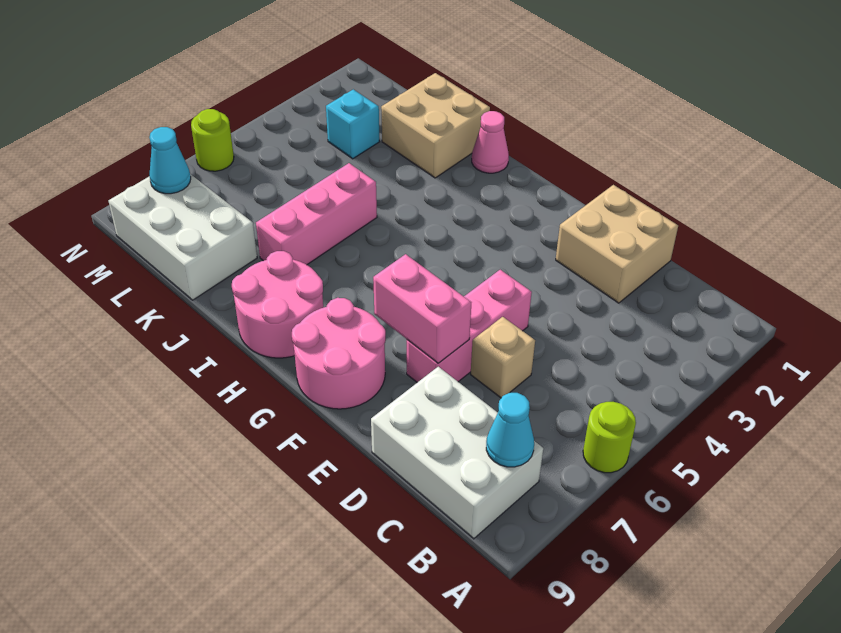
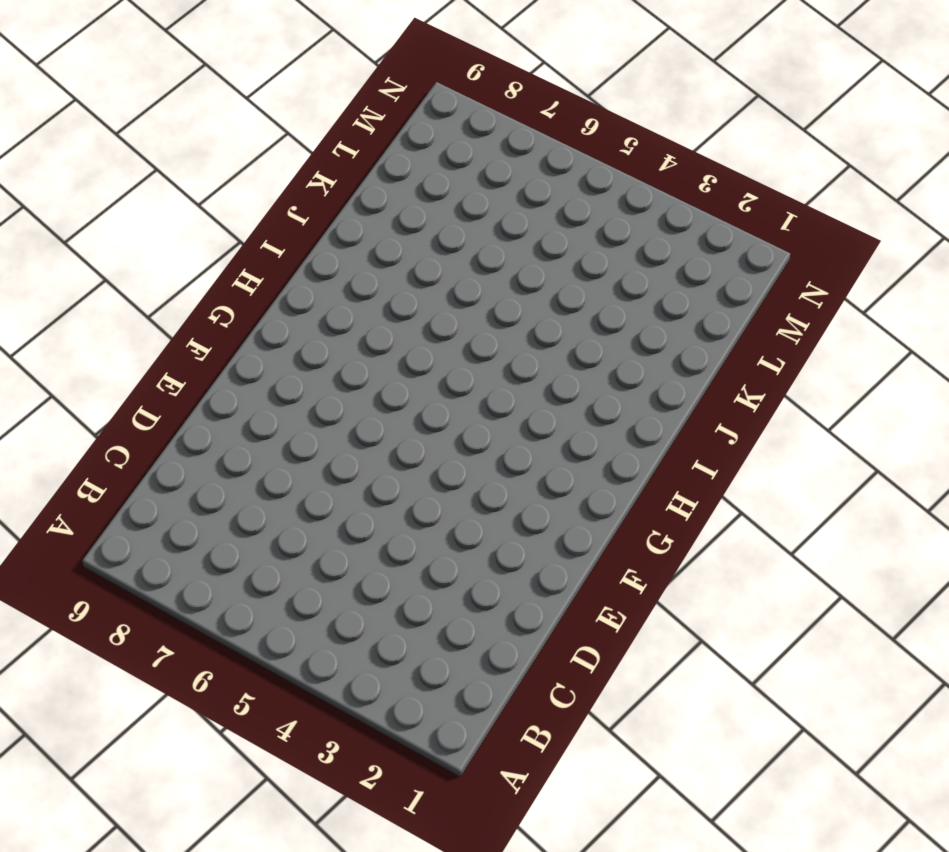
none -> lime 1x1 round brick [583,402,636,473]
none -> white 2x3 brick [371,367,543,539]
none -> tan 2x2 brick [556,185,678,303]

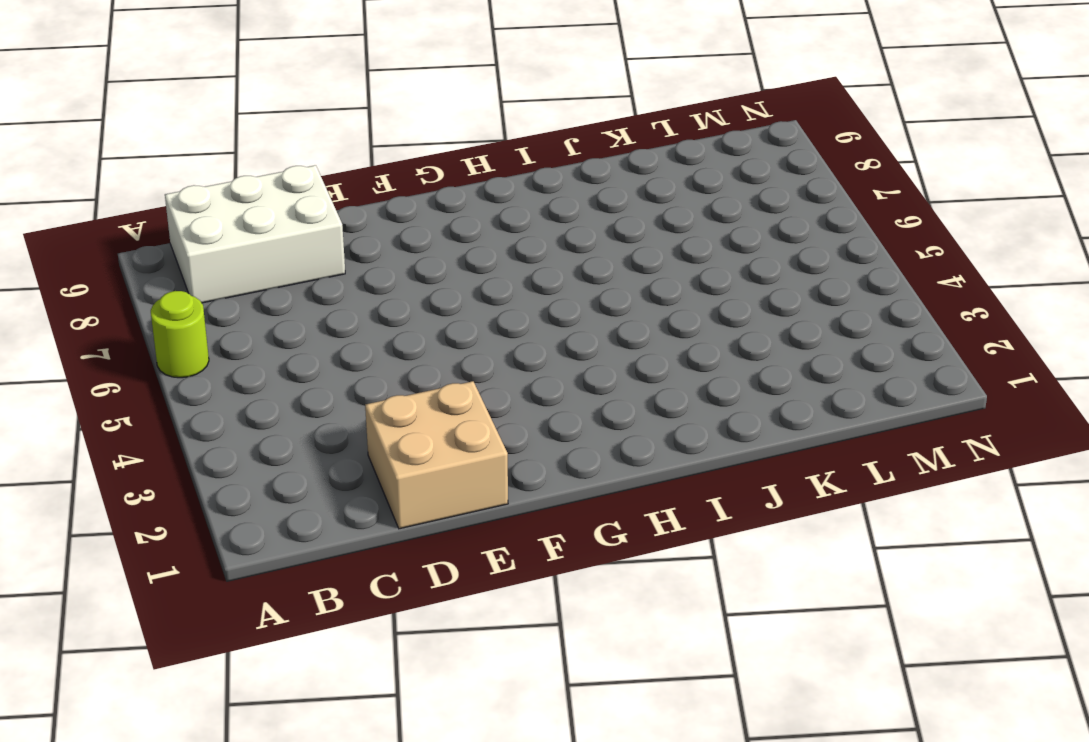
none -> tan 1x1 brick [471,317,535,398]
none -> pink 1x3 brick [407,270,532,382]
none -> pink 2x2 round brick [292,298,386,409]

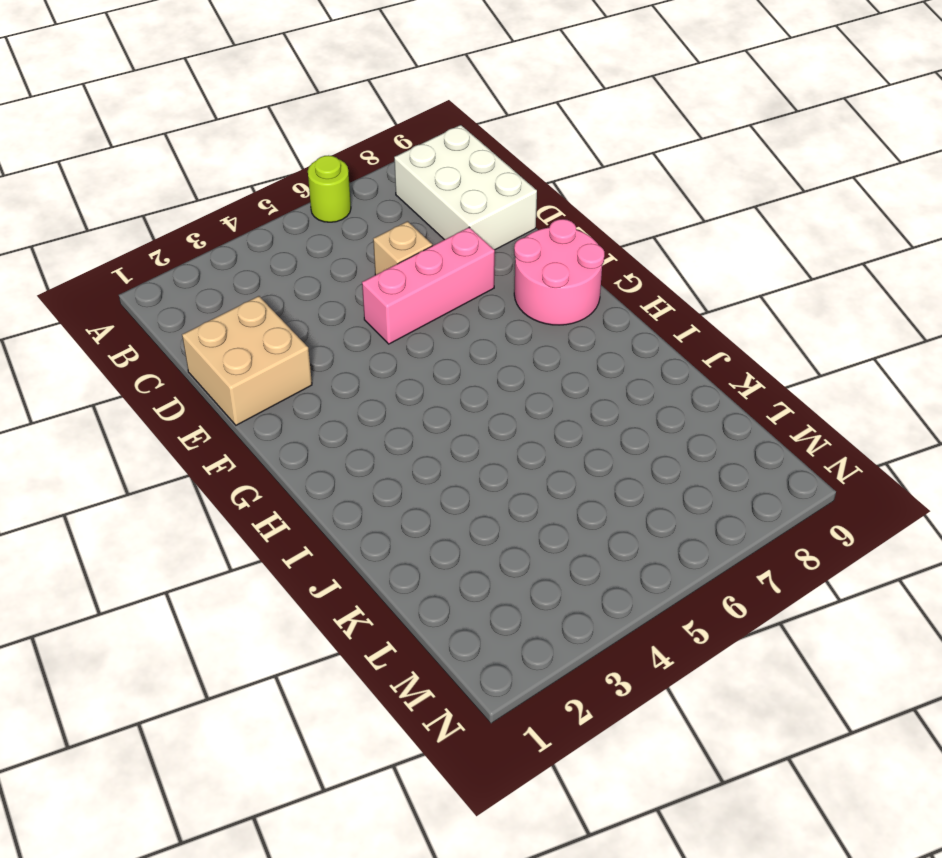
none -> pink 2x2 round brick [232,251,323,358]
none -> pink 1x1 cone [472,111,509,173]
none -> tan 2x2 brick [381,73,490,178]

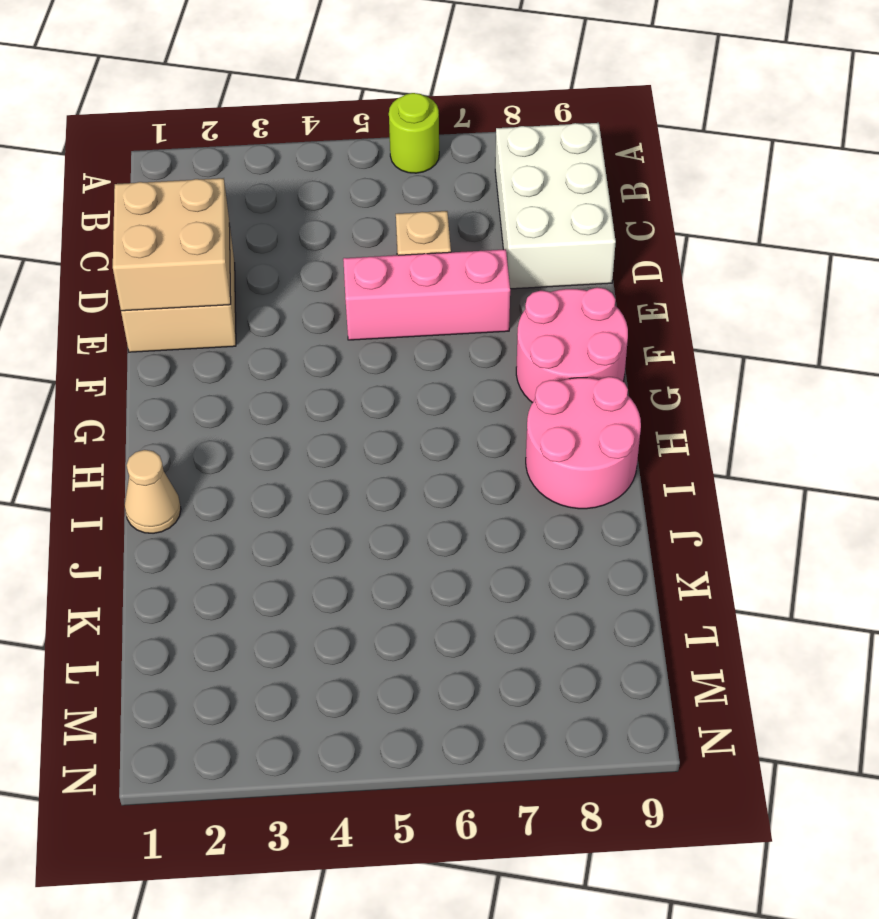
tan 2x2 brick [113,178,231,311] -> tan 2x2 brick moved to [381,73,490,178]
tan 1x1 cone [125,450,181,533] -> pink 1x1 cone [472,111,509,173]
none -> pink 1x3 brick [256,163,377,265]
none -> white 2x3 brick [108,174,257,300]
none -> cyan 1x1 brick [326,89,379,159]

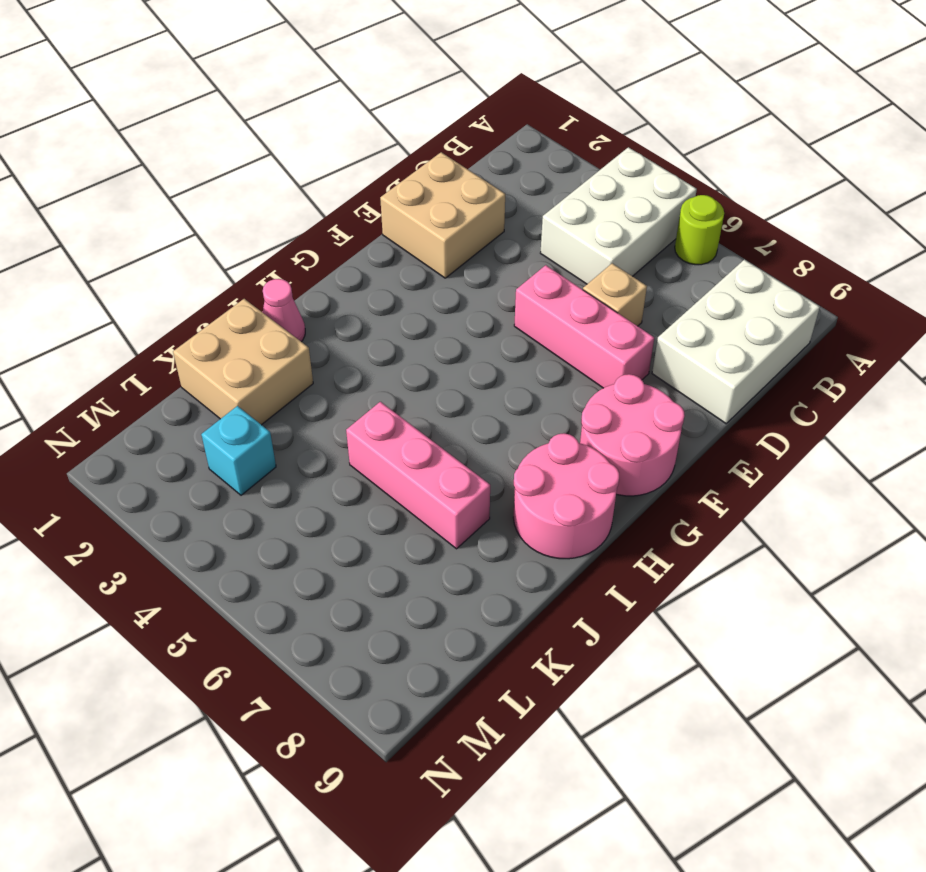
white 2x3 brick [541,147,697,284] -> white 2x3 brick moved to [108,174,257,300]
none -> lime 1x1 round brick [191,109,234,171]
none -> cyan 1x1 cone [486,393,534,467]
none -> pink 1x2 brick [373,254,471,363]

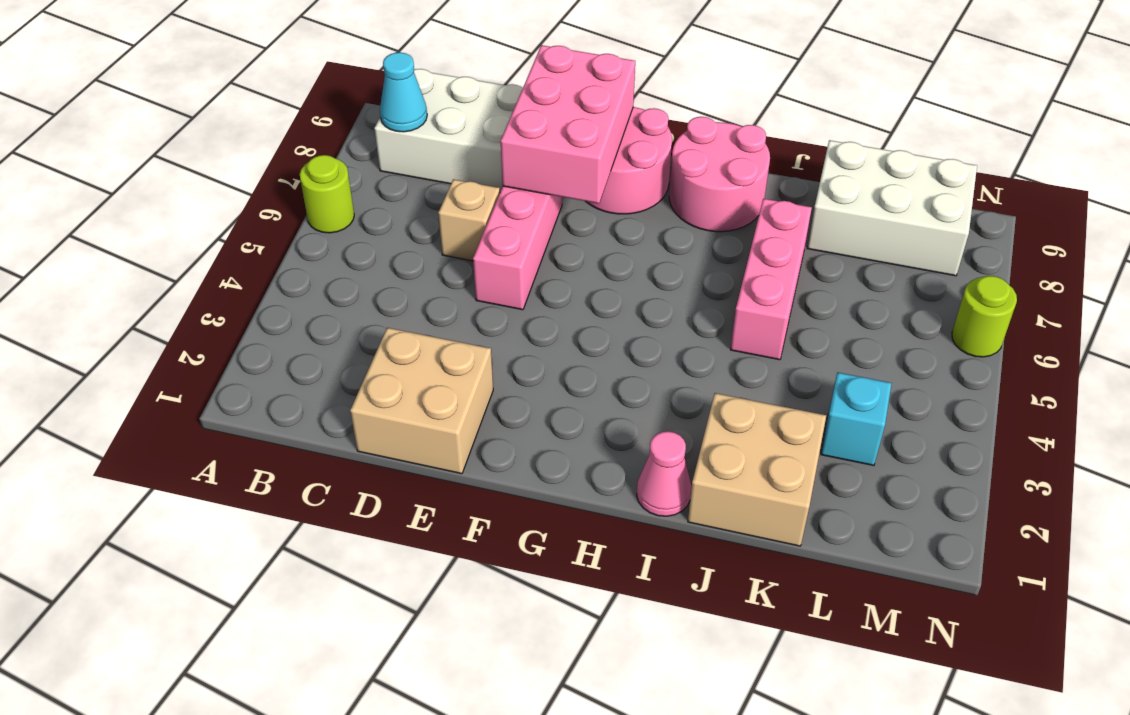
pink 2x3 brick [501,45,635,204] -> pink 1x2 brick [373,254,471,363]
none -> cyan 1x1 cone [149,127,191,194]

